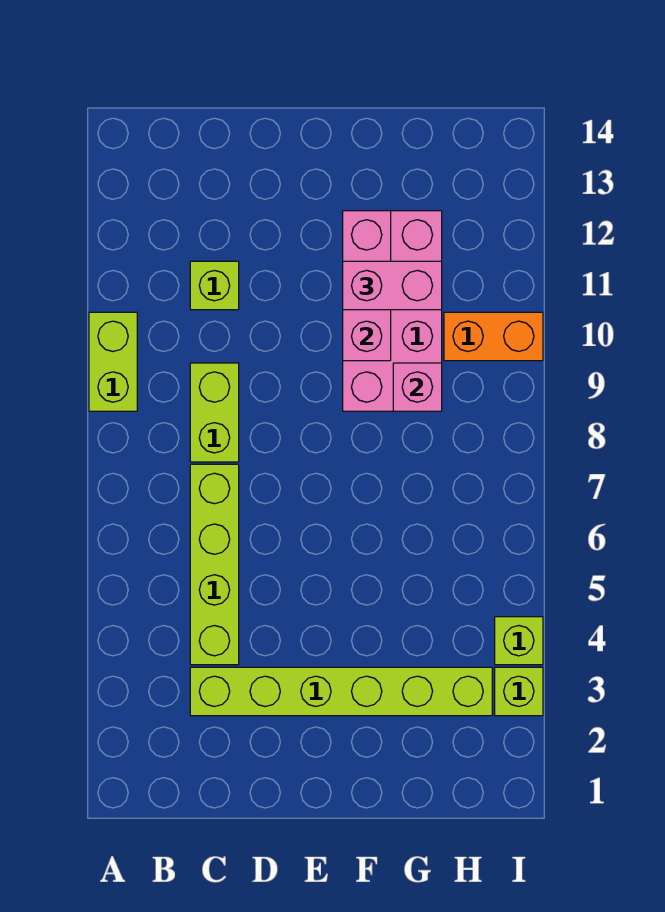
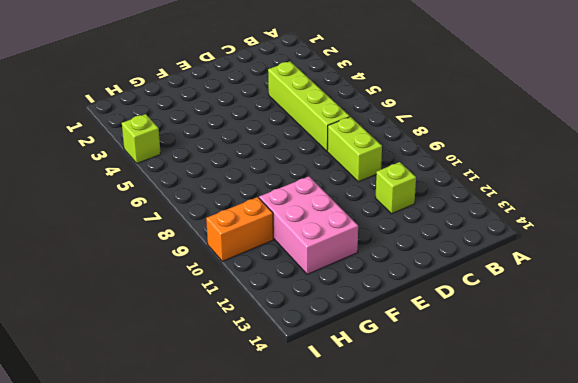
pink 2x3 brick [259,176,358,274] -> pink 2x4 brick [343,211,442,411]
none -> lime 1x2 brick [89,312,137,411]
none -> lime 1x6 brick [190,667,492,716]
none -> lime 1x1 brick [495,667,543,716]

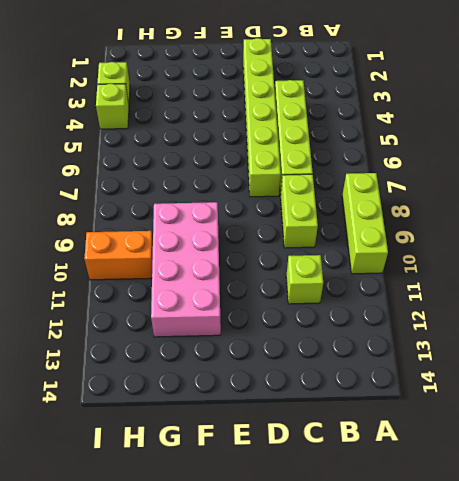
lime 1x3 brick [342,173,388,274] -> lime 1x2 brick [89,312,137,411]
lime 1x6 brick [243,38,281,197] -> lime 1x6 brick turned to [190,667,492,716]
none -> pink 1x3 brick [343,211,391,361]
none -> pink 1x1 brick [393,363,442,411]
none -> pink 1x2 brick [343,261,442,310]

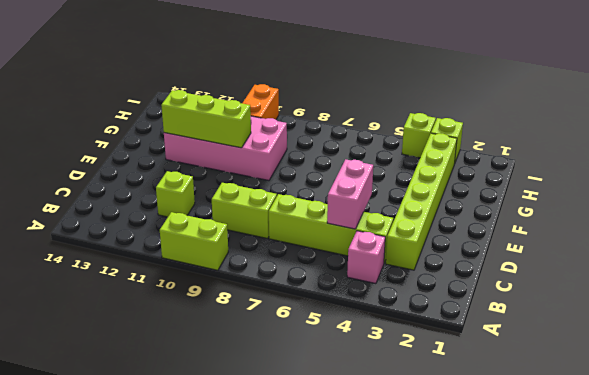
pink 1x1 brick [347,231,385,284] -> pink 1x1 brick moved to [393,363,442,411]
pink 1x2 brick [327,159,373,229] -> pink 1x2 brick moved to [343,261,442,310]
lime 1x3 brick [161,90,251,148] -> pink 1x3 brick [343,211,391,361]

